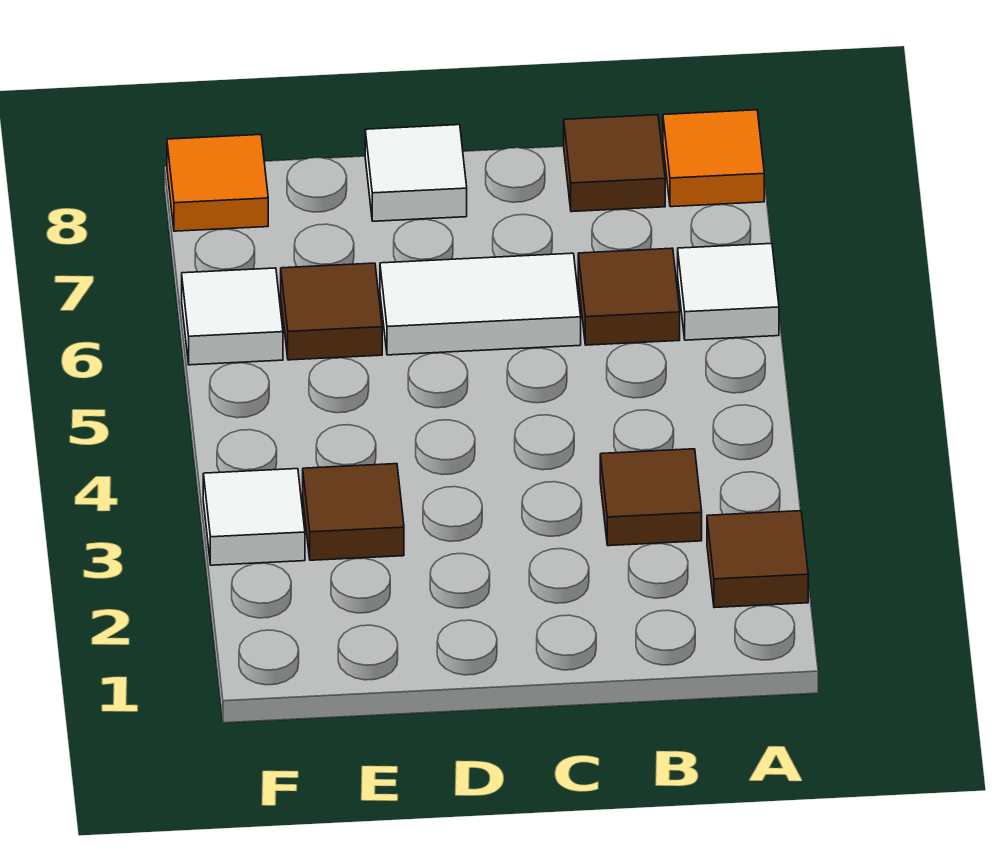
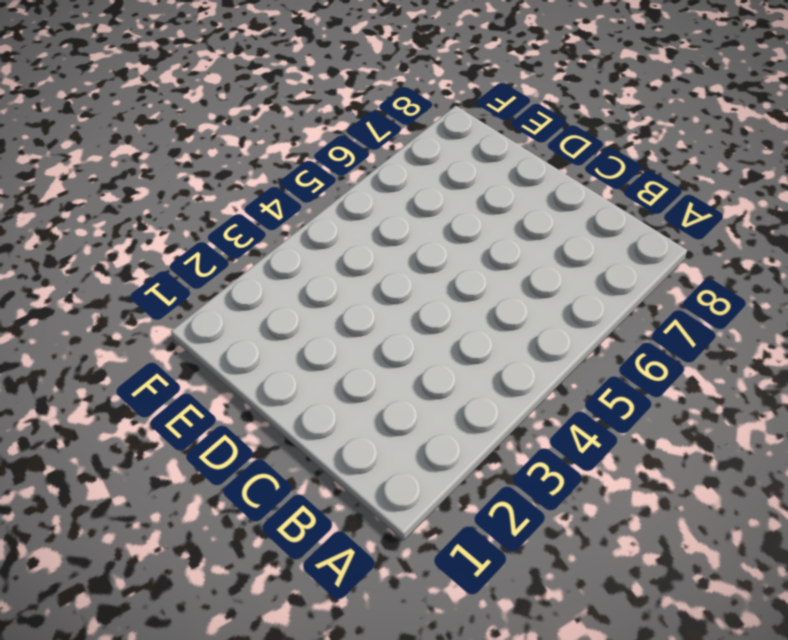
none -> brown 1x1 tile [707,511,808,608]
none -> white 1x1 tile [678,243,779,340]
none -> orange 1x1 tile [663,110,764,207]

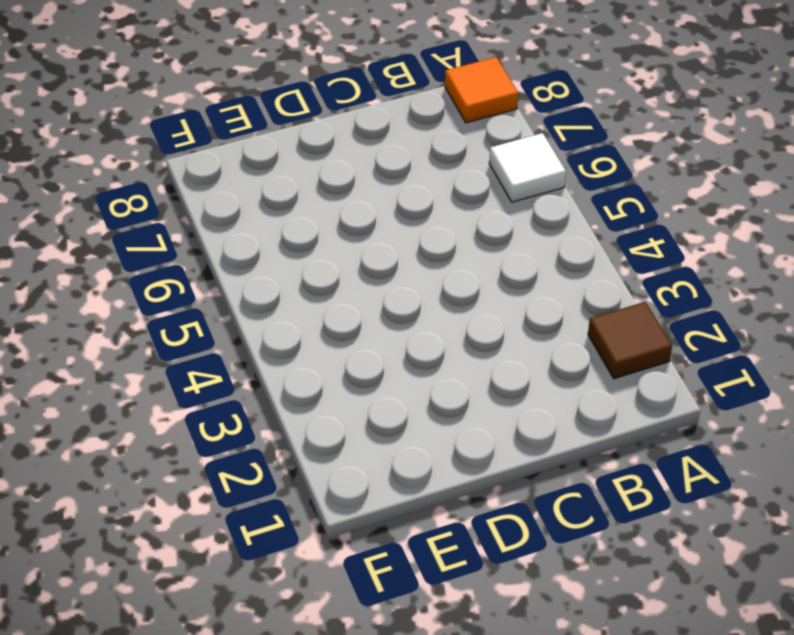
none -> brown 1x1 tile [600,449,702,546]
none -> brown 1x1 tile [578,248,680,345]
none -> brown 1x1 tile [564,115,665,212]

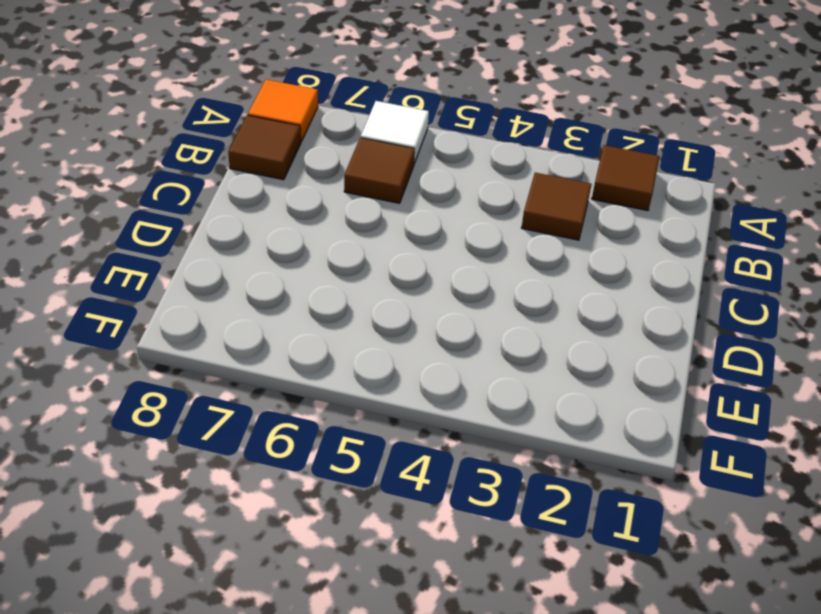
none -> white 1x2 tile [380,253,581,355]
none -> white 1x1 tile [365,125,467,221]
none -> brown 1x1 tile [303,464,404,560]

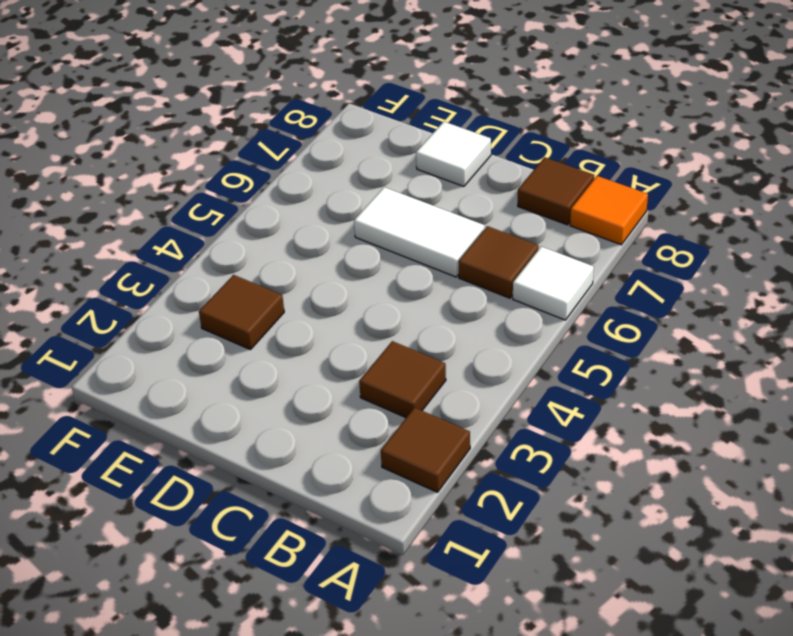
none -> brown 1x1 tile [281,263,382,360]
none -> white 1x1 tile [203,469,305,565]
none -> white 1x1 tile [182,268,283,365]

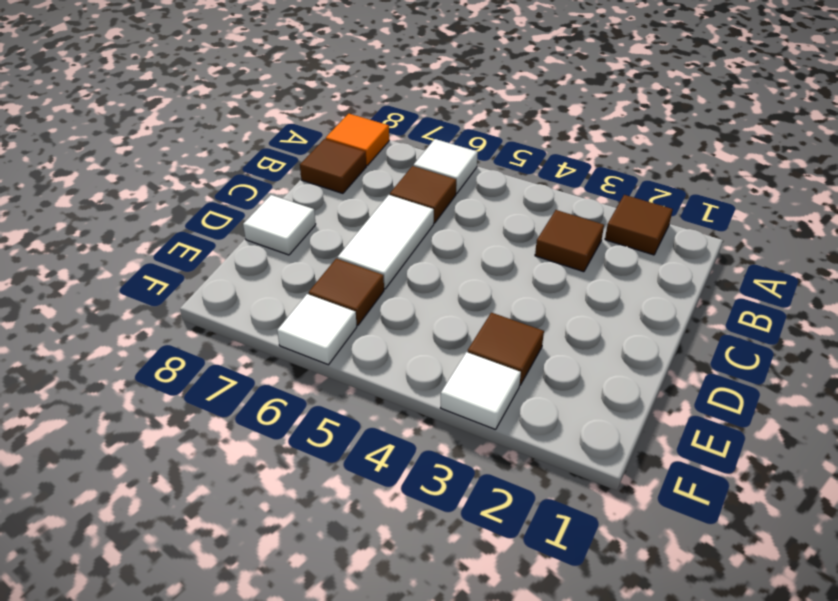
none -> orange 1x1 tile [167,135,268,231]

